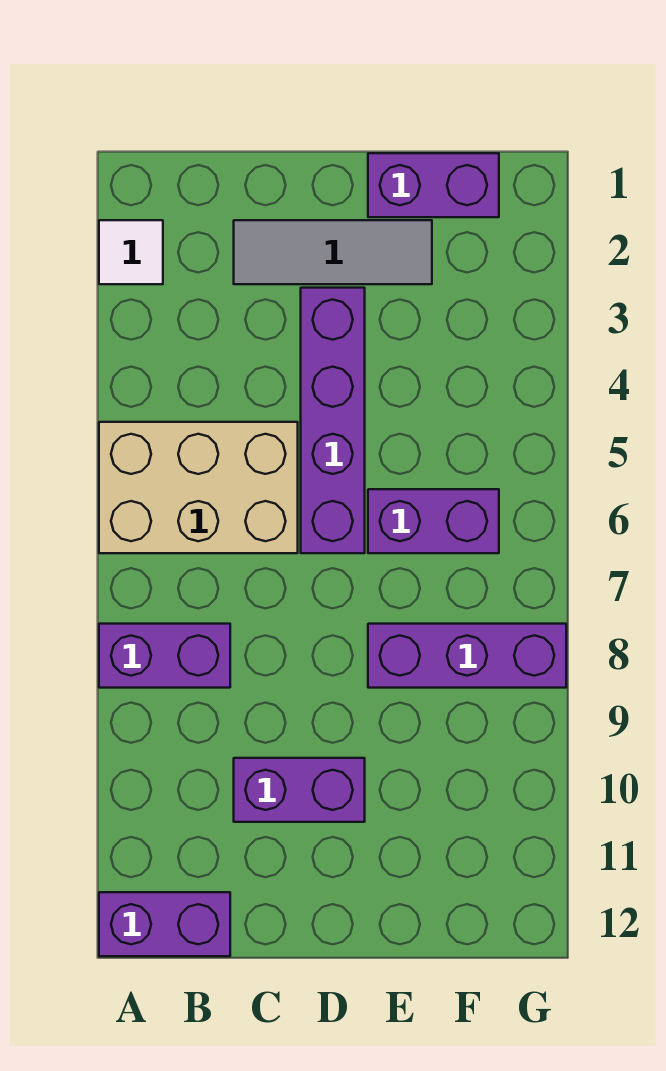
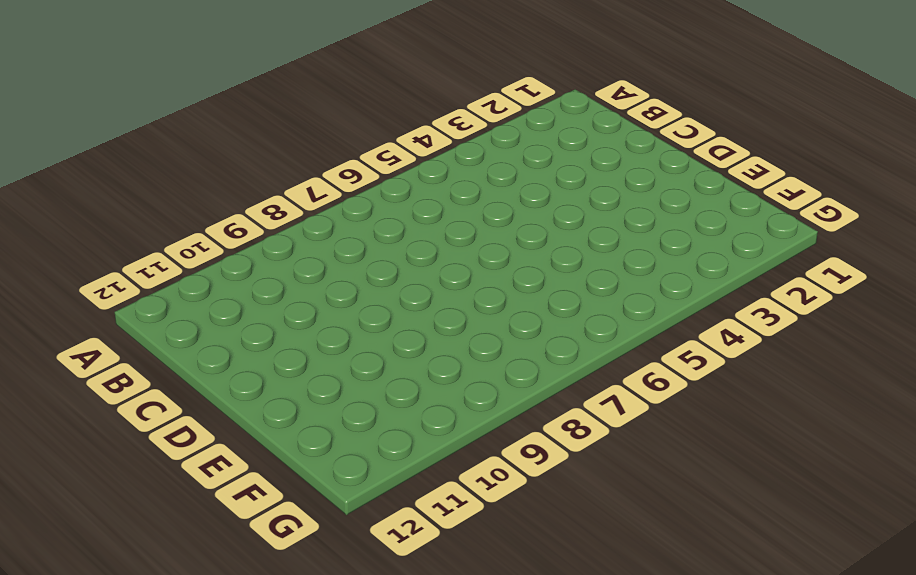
none -> white 1x1 tile [99,220,163,284]
none -> tan 2x3 brick [99,422,298,553]

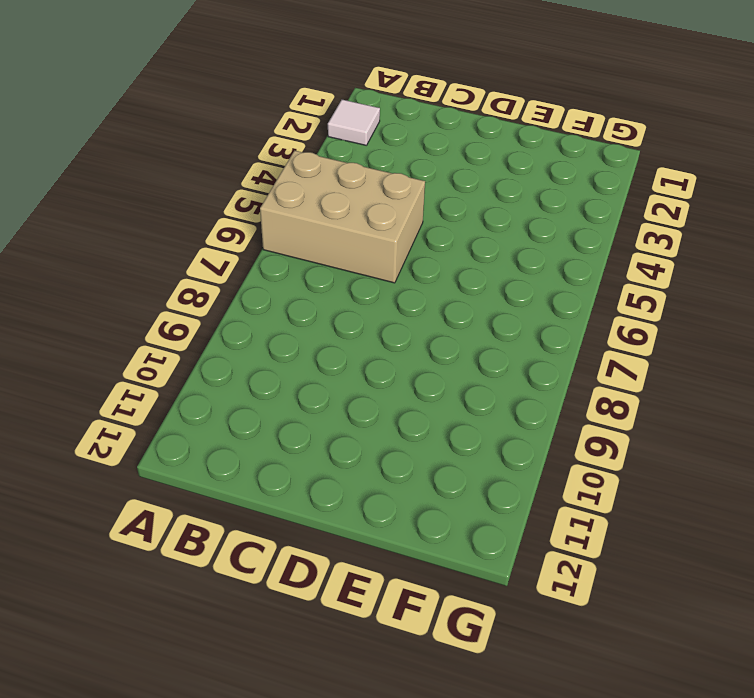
none -> purple 1x2 brick [99,624,230,688]
none -> purple 1x2 brick [99,892,230,956]

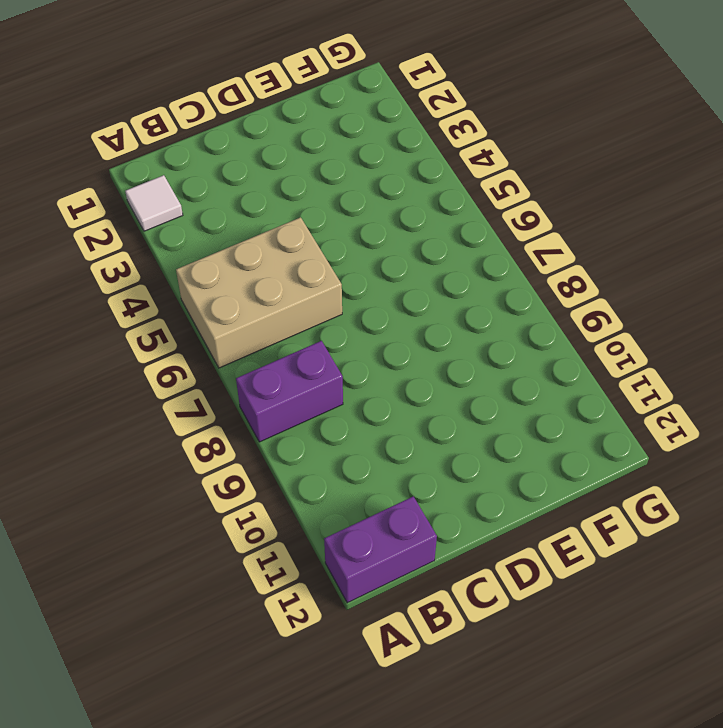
none -> grey 1x3 tile [234,220,432,284]
none -> purple 1x2 brick [234,758,365,822]

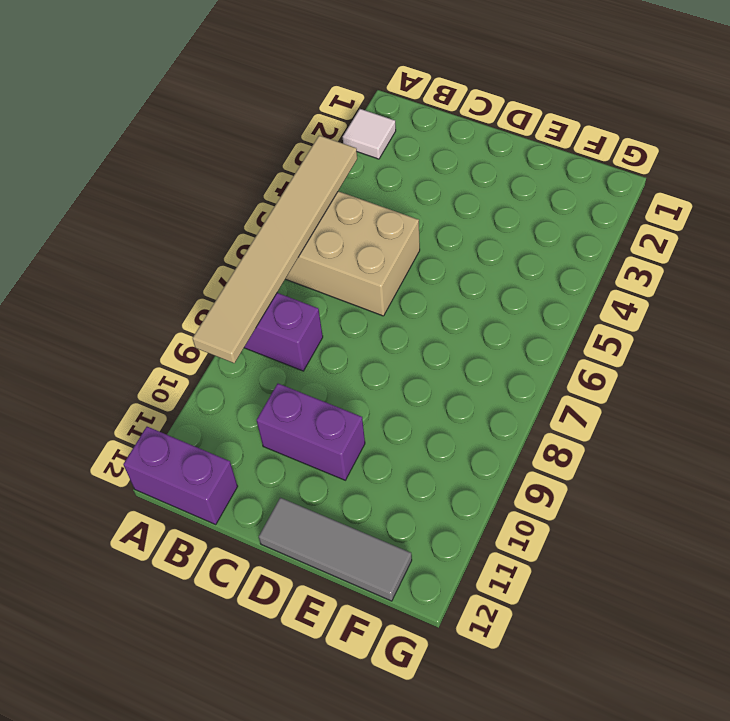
tan 1x6 tile [192,135,357,363] -> none
grey 1x3 tile [259,498,412,601] -> grey 1x3 tile moved to [234,220,432,284]
none -> purple 1x4 brick [301,288,365,553]
none -> purple 1x2 brick [368,153,499,217]

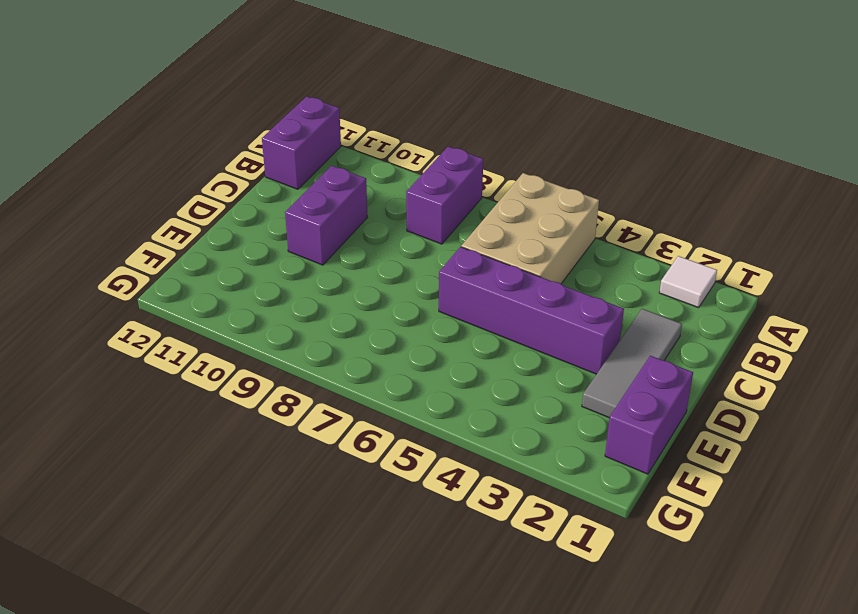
none -> purple 1x2 brick [368,489,499,553]
none -> purple 1x3 brick [368,624,566,688]

